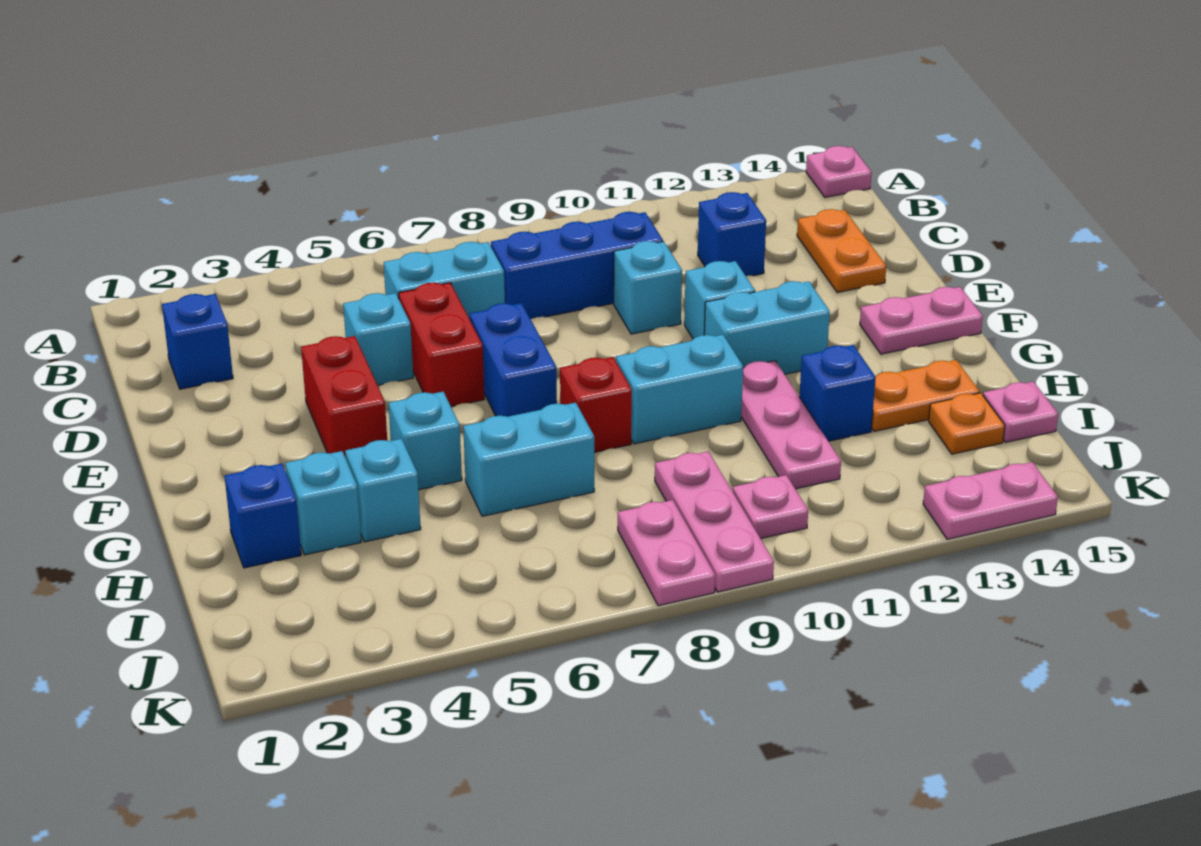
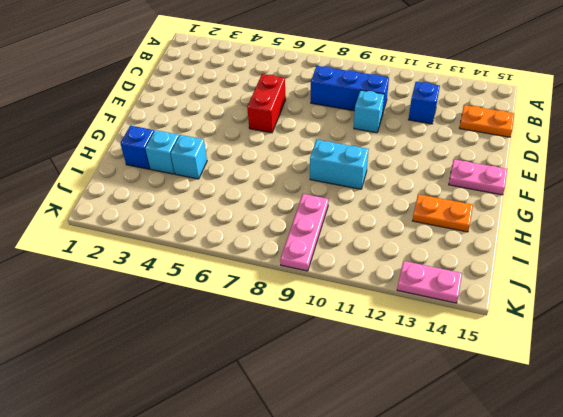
orange 1x2 plate [459,105,514,137] -> orange 1x2 plate turned to [797,209,886,293]
none -> pink 1x1 plate [806,146,872,197]
none -> blue 1x1 brick [162,294,233,389]
none -> cyan 1x2 brick [384,242,505,319]
none -> cyan 1x1 brick [343,293,413,385]

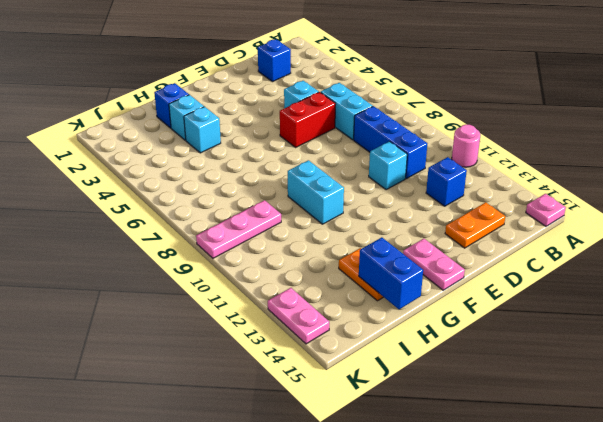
pink 1x1 round brick [452,125,480,167] -> none
blue 1x2 brick [359,237,423,309] -> blue 1x2 brick turned to [469,303,557,417]
none -> red 1x2 brick [301,336,387,458]
none -> cyan 1x1 brick [684,261,755,339]
none -> cyan 1x2 brick [704,281,830,374]
none -> cyan 1x1 brick [389,392,462,490]

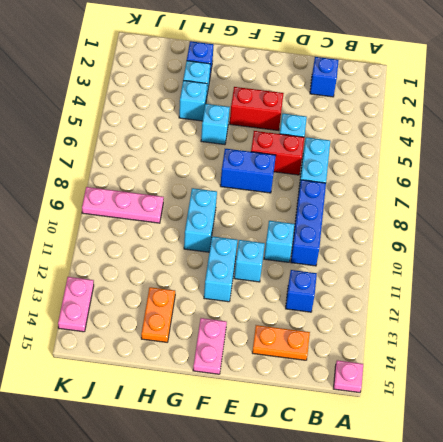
none -> red 1x1 brick [560,357,632,452]
none -> pink 1x3 plate [741,361,841,489]
none -> cyan 1x2 brick [463,403,594,516]
none -> blue 1x1 brick [799,345,876,441]

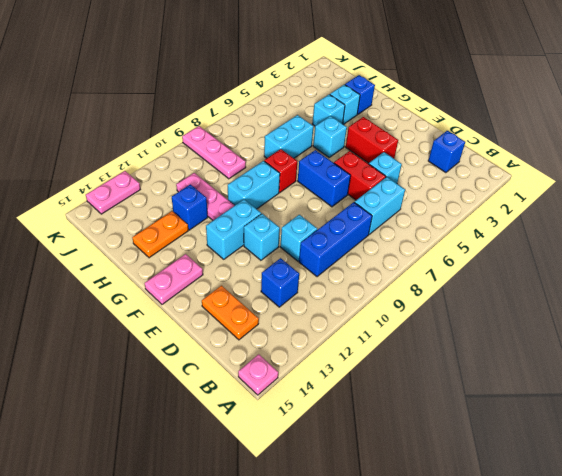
none -> orange 1x1 plate [929,393,1005,454]
none -> pink 1x1 plate [983,382,1058,442]
none -> pink 1x2 plate [618,500,715,606]
none -> pink 1x1 plate [733,475,808,539]

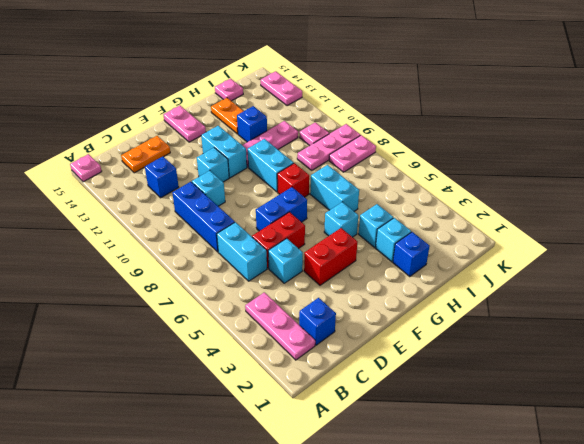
pink 1x3 plate [245,292,315,360] -> none
none -> orange 1x1 plate [929,393,1005,454]

